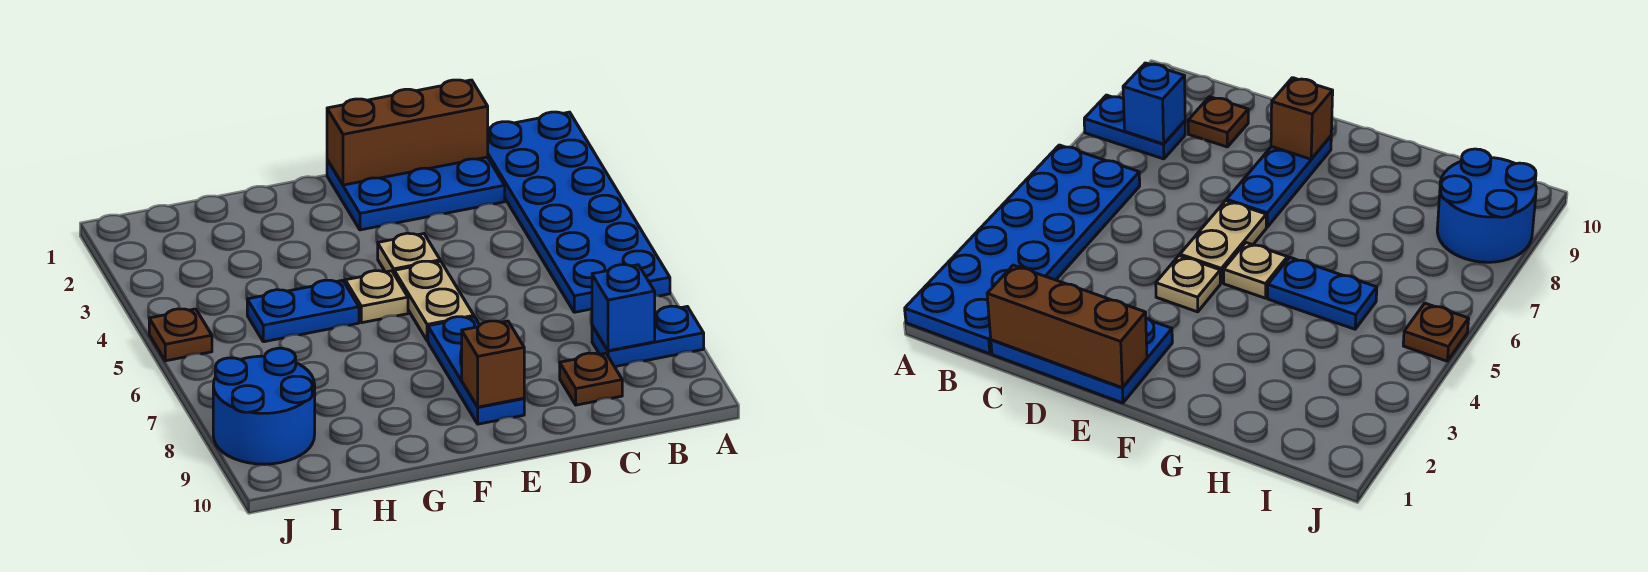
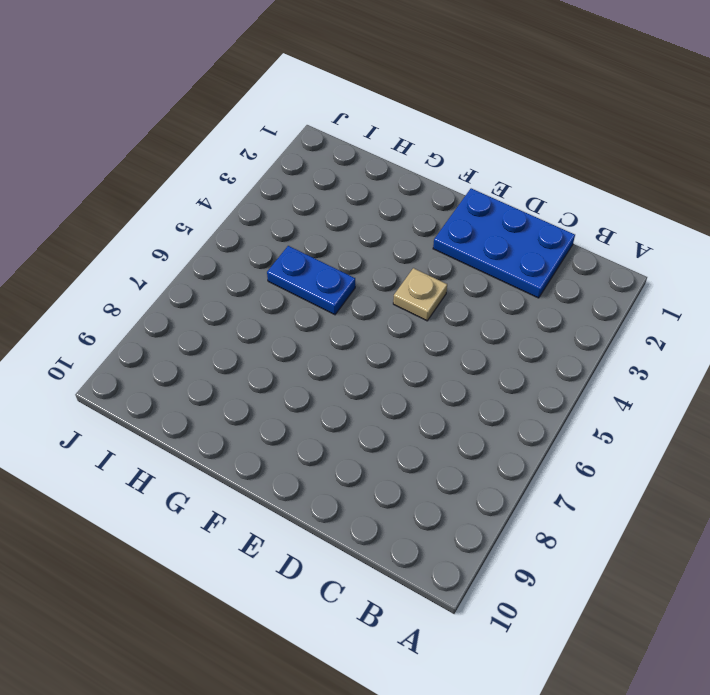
none -> blue 2x6 plate [488,112,670,312]
none -> blue 1x2 plate [592,306,704,367]
none -> brown 1x1 plate [560,353,622,405]

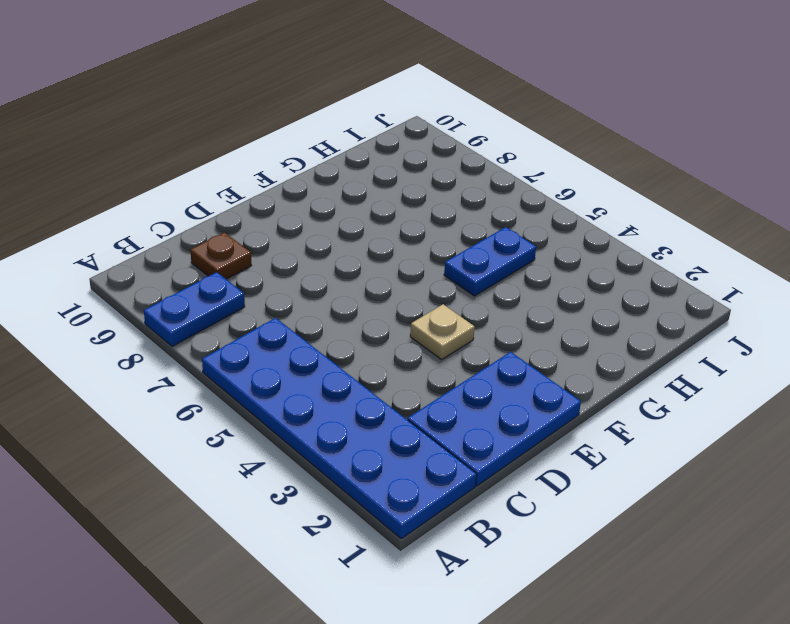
none -> tan 1x2 plate [394,261,474,341]
none -> blue 1x3 plate [428,317,524,424]
none -> tan 1x1 plate [345,271,408,323]

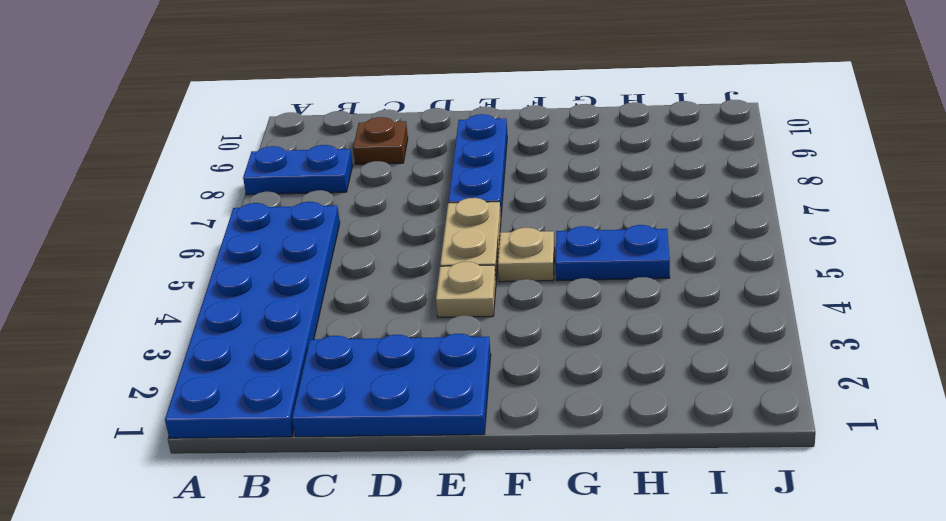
none -> blue 2x2 round brick [213,348,315,464]
none -> brown 1x1 plate [149,309,212,361]
none -> blue 1x1 brick [592,265,655,351]

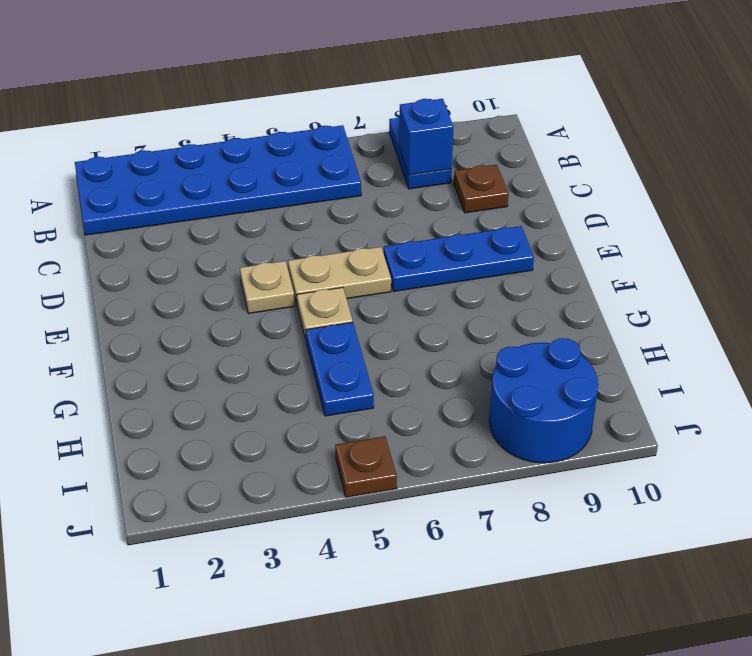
none -> blue 2x3 plate [327,157,505,230]
none -> brown 1x3 brick [327,80,488,185]
none -> brown 1x1 brick [462,321,524,407]

